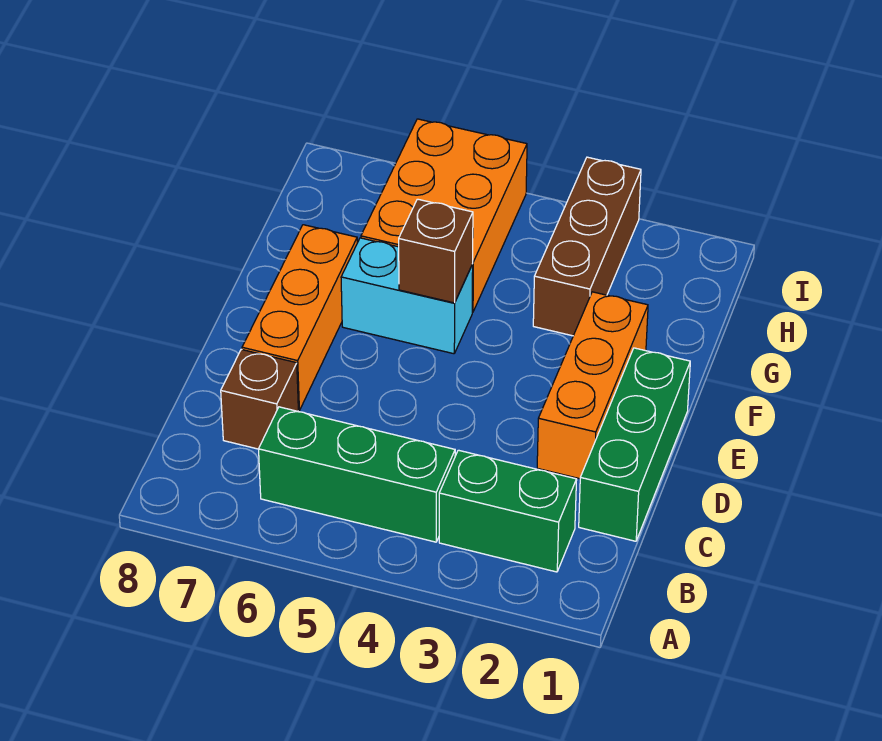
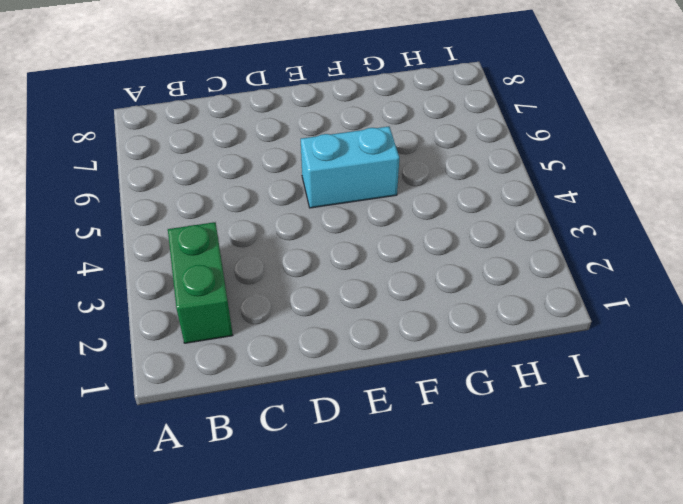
cyan 1x2 brick [301,126,399,208] -> cyan 1x2 brick turned to [341,238,473,354]
none -> green 1x3 brick [259,407,455,542]
none -> green 1x3 brick [579,348,690,541]

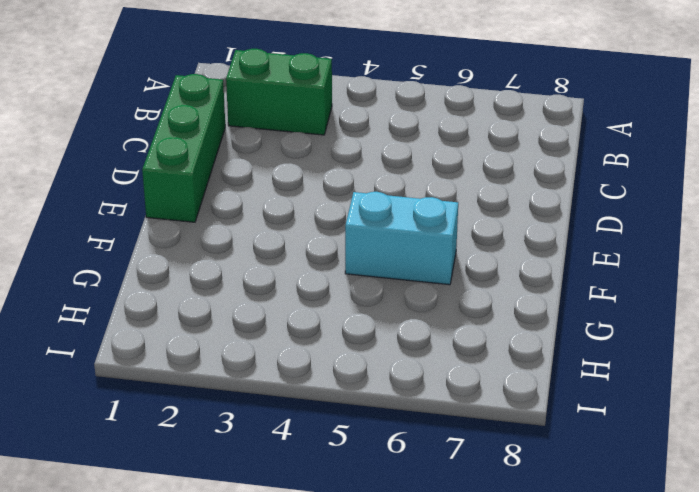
none -> green 1x3 brick [259,407,455,542]
none -> brown 1x1 brick [221,349,298,449]

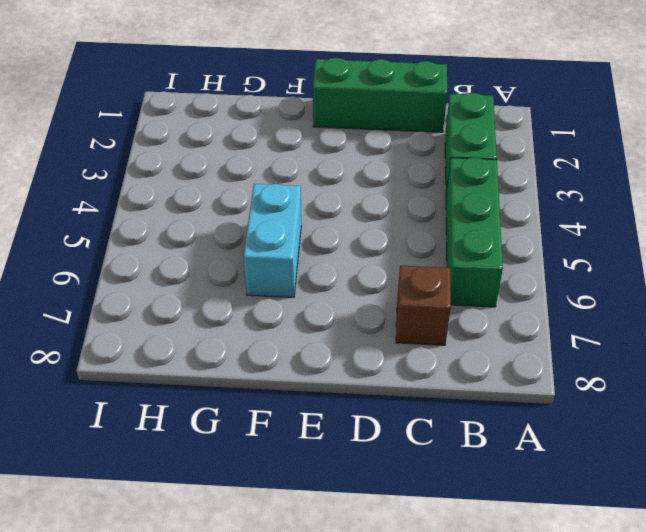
none -> orange 1x3 brick [537,292,648,479]
none -> orange 1x3 brick [242,225,357,411]

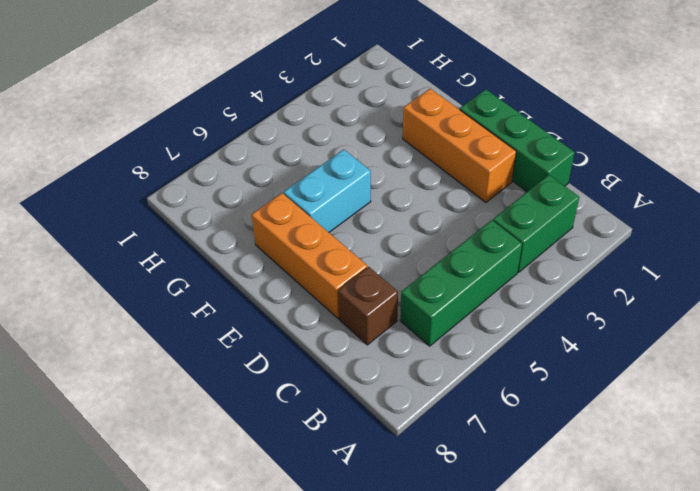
none -> brown 1x3 brick [533,157,641,336]
none -> orange 2x3 brick [361,119,527,312]

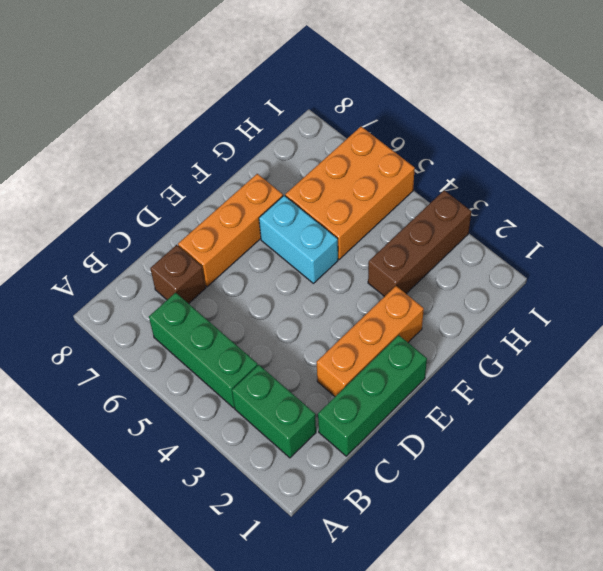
none -> brown 1x1 brick [399,199,473,303]

